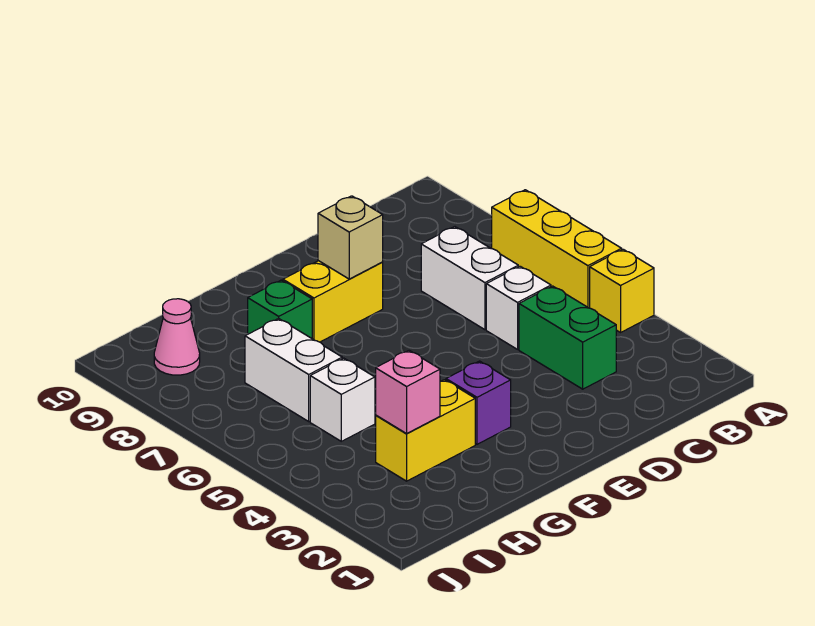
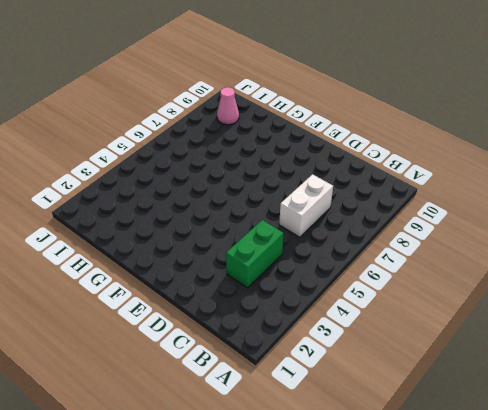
none -> yellow 1x1 brick [590,249,654,332]
none -> yellow 1x3 brick [492,190,622,308]
none -> white 1x1 brick [486,266,551,349]

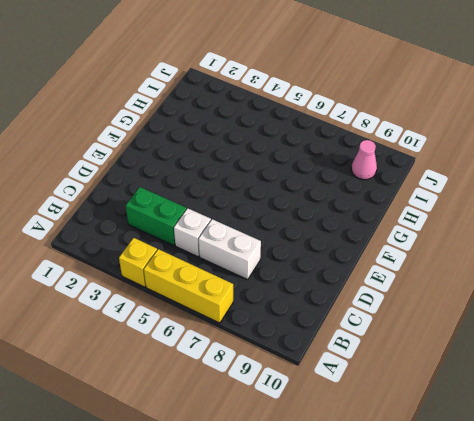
none -> yellow 1x2 brick [283,261,383,342]
none -> purple 1x1 brick [446,361,511,444]
none -> yellow 1x2 brick [376,380,475,481]

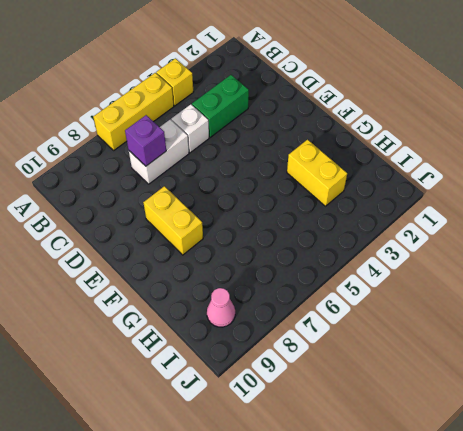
purple 1x1 brick [125,115,166,166] -> purple 1x1 brick moved to [446,361,511,444]
none -> green 1x1 brick [248,280,312,338]
none -> white 1x1 brick [310,358,375,441]
none -> white 1x2 brick [245,318,342,421]

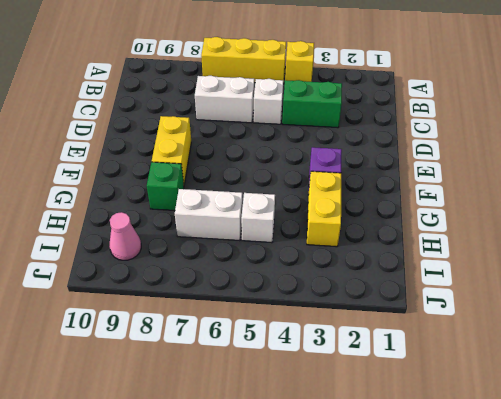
none -> tan 1x1 brick [318,196,383,279]
none -> pink 1x1 brick [376,351,440,434]

